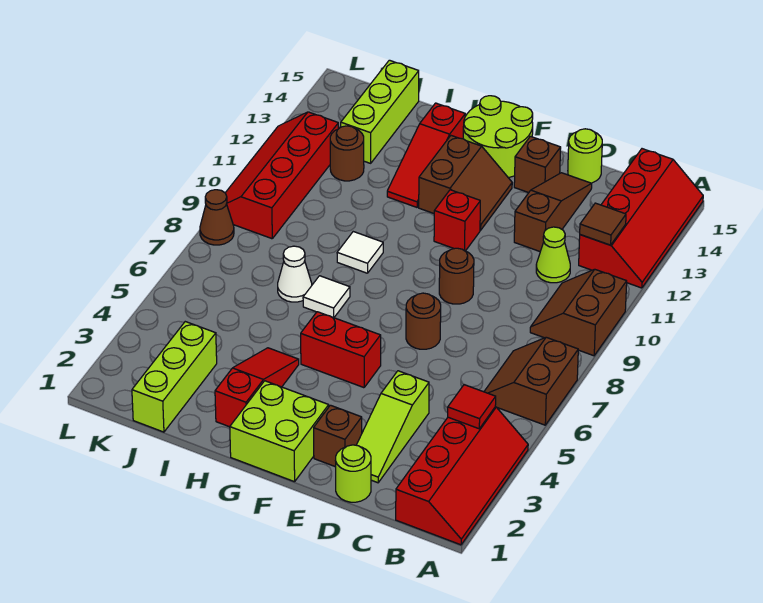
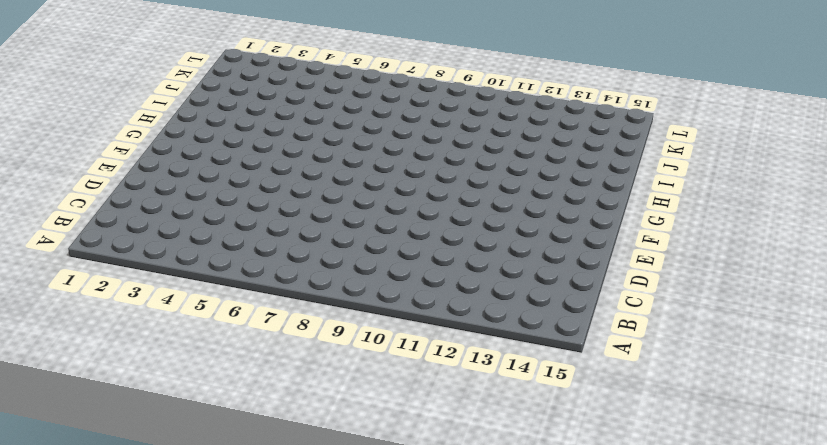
none -> red 2x4 slope [396,407,528,545]
none -> brown 2x2 slope [484,337,578,425]
none -> brown 2x2 slope [530,269,627,356]
none -> red 2x4 slope [579,149,703,288]

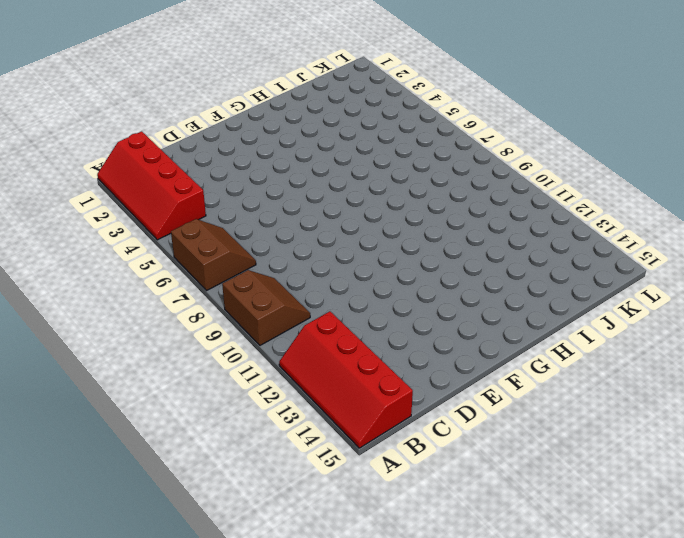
none -> lime 1x1 cone [536,227,570,283]
none -> lime 1x1 round brick [336,445,371,502]
none -> lime 1x3 slope [357,371,429,483]
none -> brown 1x3 slope [514,173,592,251]

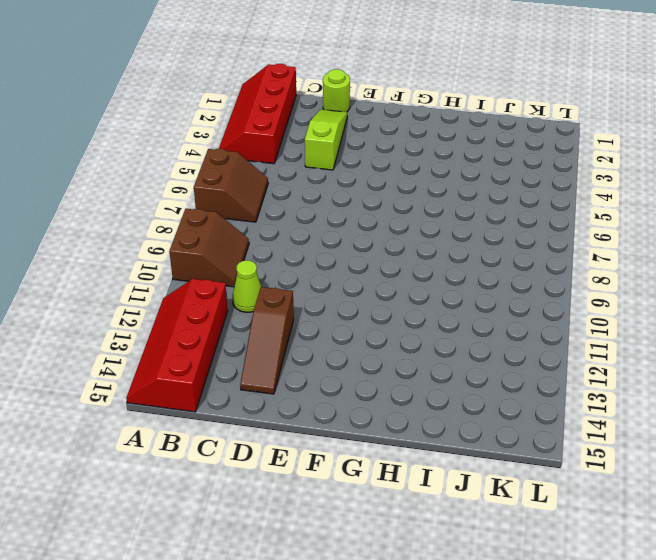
none -> lime 1x1 round brick [568,129,602,183]
none -> brown 1x1 brick [314,405,362,467]
none -> brown 1x1 round brick [406,293,441,349]
none -> brown 1x1 round brick [439,248,474,304]

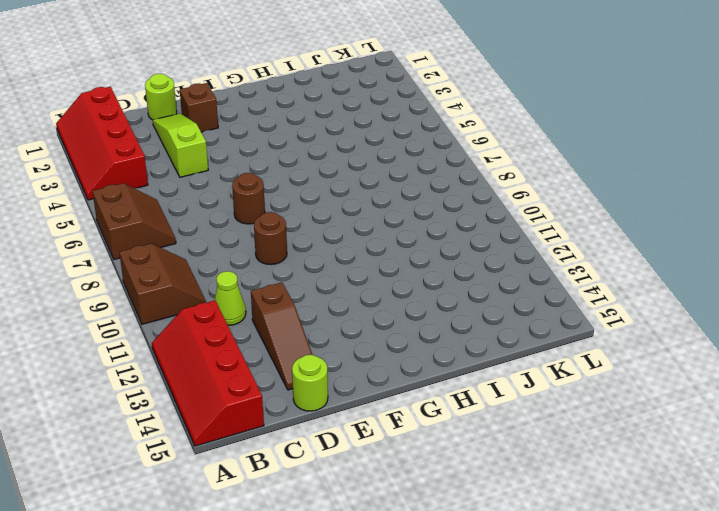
none -> brown 1x1 brick [514,136,561,193]
none -> lime 2x2 brick [230,381,329,482]
none -> red 1x2 brick [301,312,381,388]
none -> red 1x1 brick [434,190,480,251]

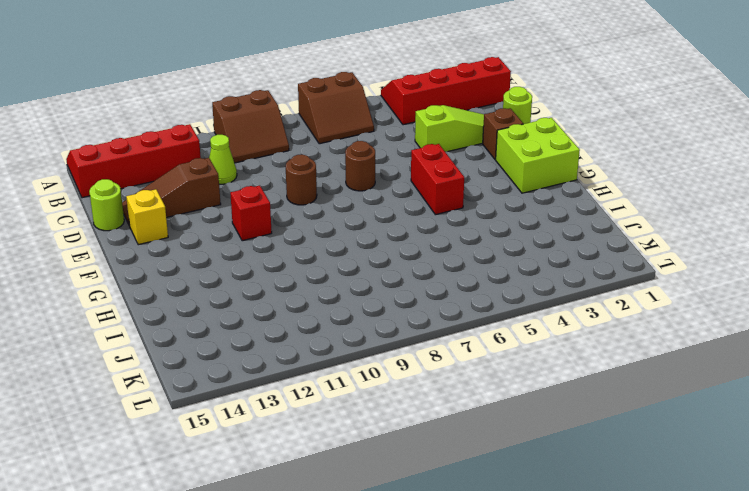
yellow 1x1 brick [126,189,168,245] -> brown 1x1 brick [514,136,561,193]
none -> brown 2x2 slope [419,136,512,230]
none -> lime 2x2 round brick [463,96,533,178]
none -> red 1x3 slope [215,348,299,427]
none -> white 1x1 tile [303,276,350,317]

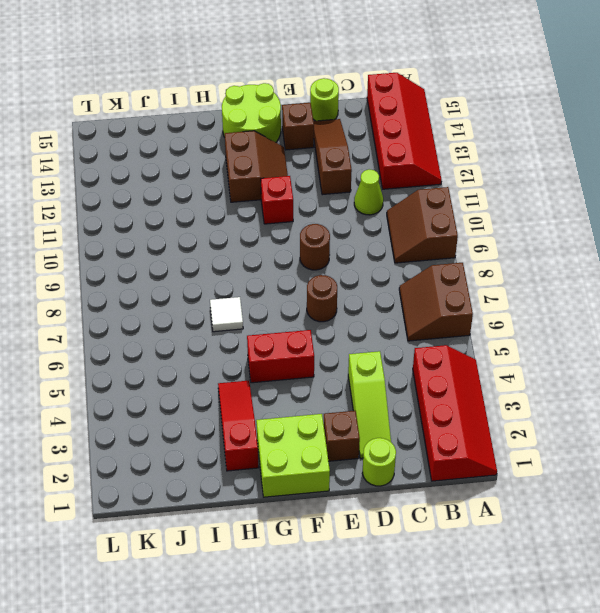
none -> white 1x1 tile [337,232,383,273]
none -> red 1x3 slope [387,103,465,207]
none -> white 1x1 cone [278,246,312,302]
none -> lime 1x3 brick [132,322,217,432]

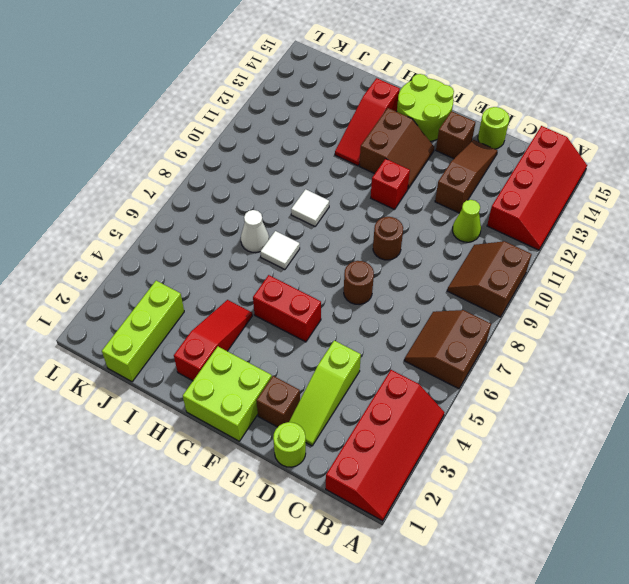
none -> brown 1x1 round brick [330,126,364,181]
none -> lime 1x3 brick [341,60,419,163]
none -> red 2x4 slope [225,112,339,239]
none -> brown 1x1 cone [200,190,234,245]

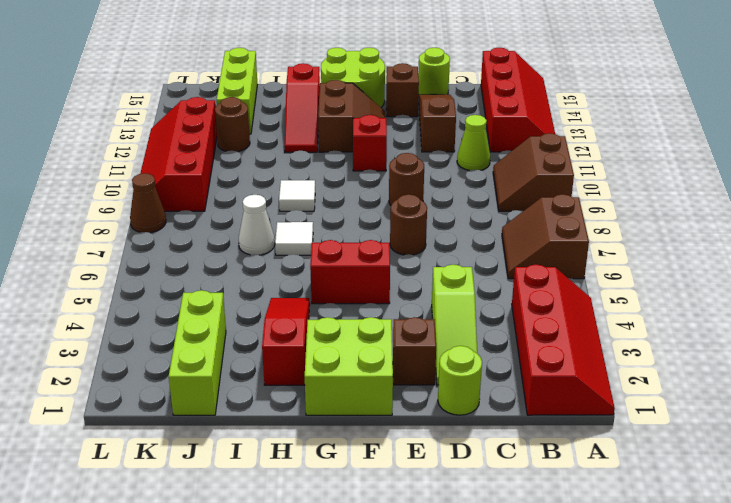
none -> red 1x1 tile [448,385,496,429]
none -> brown 1x1 tile [580,203,626,245]

